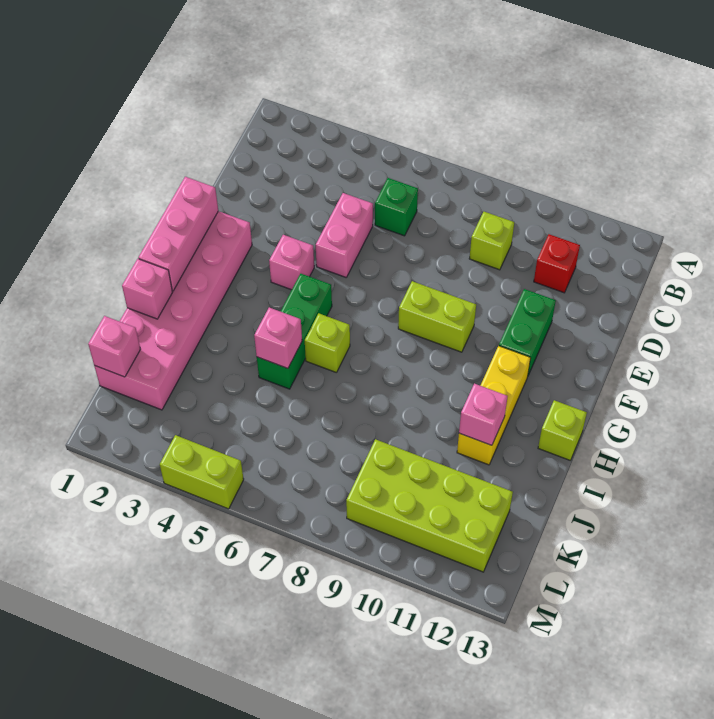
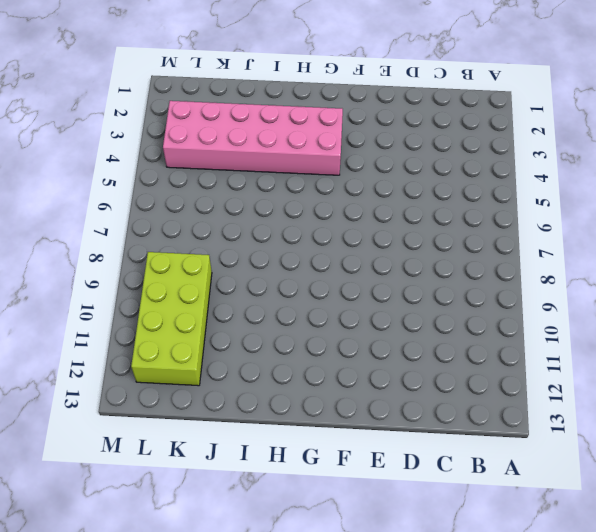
pink 2x6 brick [163,101,343,175] -> pink 2x6 brick moved to [94,211,252,410]
none -> green 1x1 brick [375,178,418,236]
none -> lime 1x1 brick [469,212,514,270]
none -> red 1x1 brick [534,234,580,293]

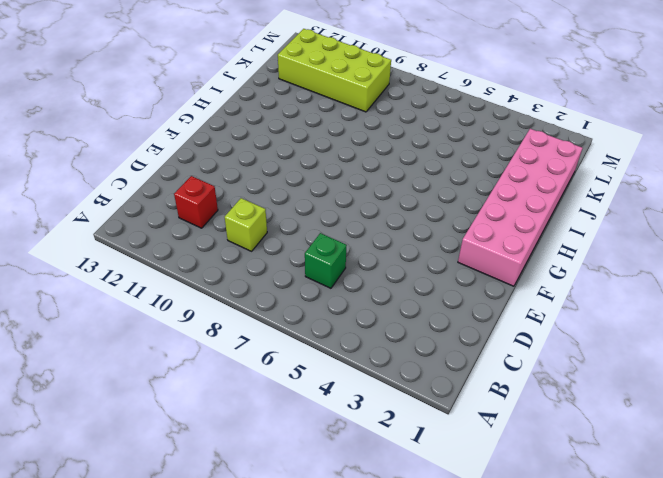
none -> pink 1x2 brick [316,193,373,277]
none -> green 1x2 brick [499,289,556,375]
none -> pink 1x1 brick [269,235,314,290]

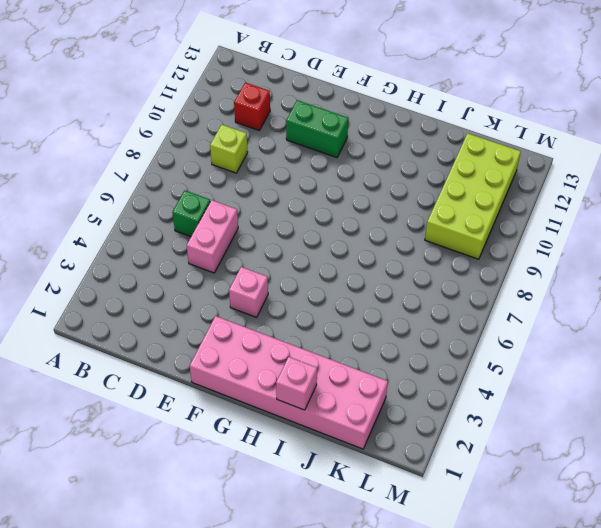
pink 1x2 brick [187,200,238,273] -> pink 1x2 brick turned to [316,193,373,277]
none -> lime 1x2 brick [398,281,476,352]
none -> green 1x3 brick [257,274,332,389]
none -> yellow 1x3 brick [457,346,530,465]

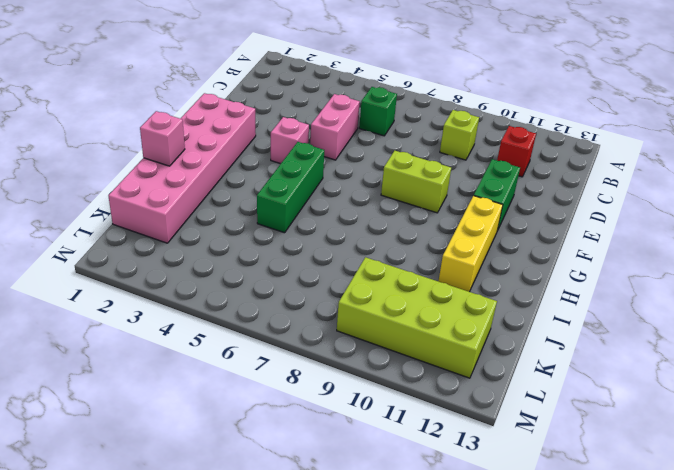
none -> lime 1x1 brick [305,313,350,373]
none -> lime 1x1 brick [538,400,587,460]
none -> lime 1x2 brick [160,435,244,509]

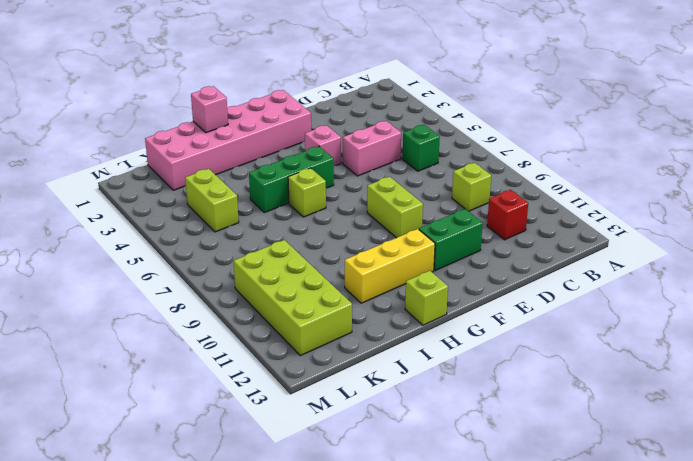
lime 1x2 brick [185,169,239,232] -> lime 1x2 brick moved to [160,435,244,509]
none -> pink 1x3 brick [138,177,218,291]
none -> pink 1x1 brick [254,307,302,368]
none -> pink 1x1 brick [459,384,508,445]

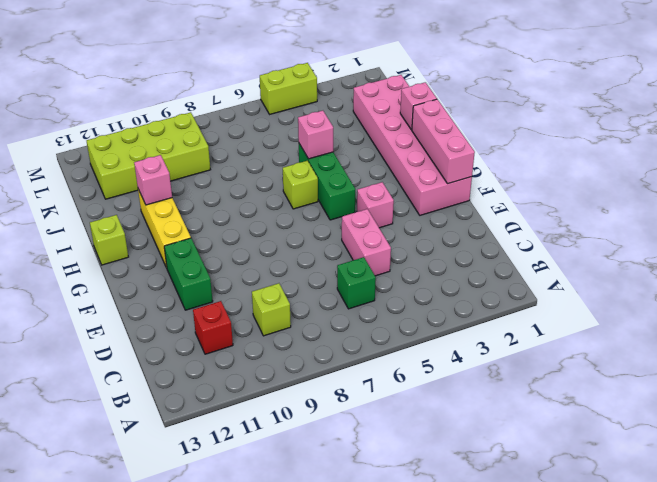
none -> lime 1x2 brick [398,281,476,352]
none -> pink 1x1 brick [88,316,141,377]

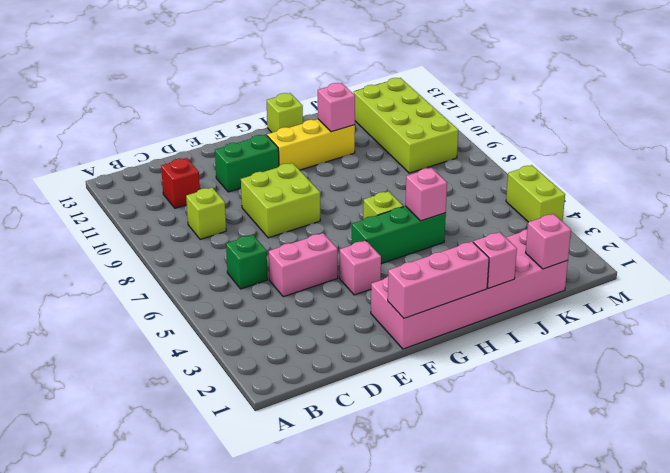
lime 2x2 brick [241,163,320,238] -> lime 1x2 brick [398,281,476,352]

